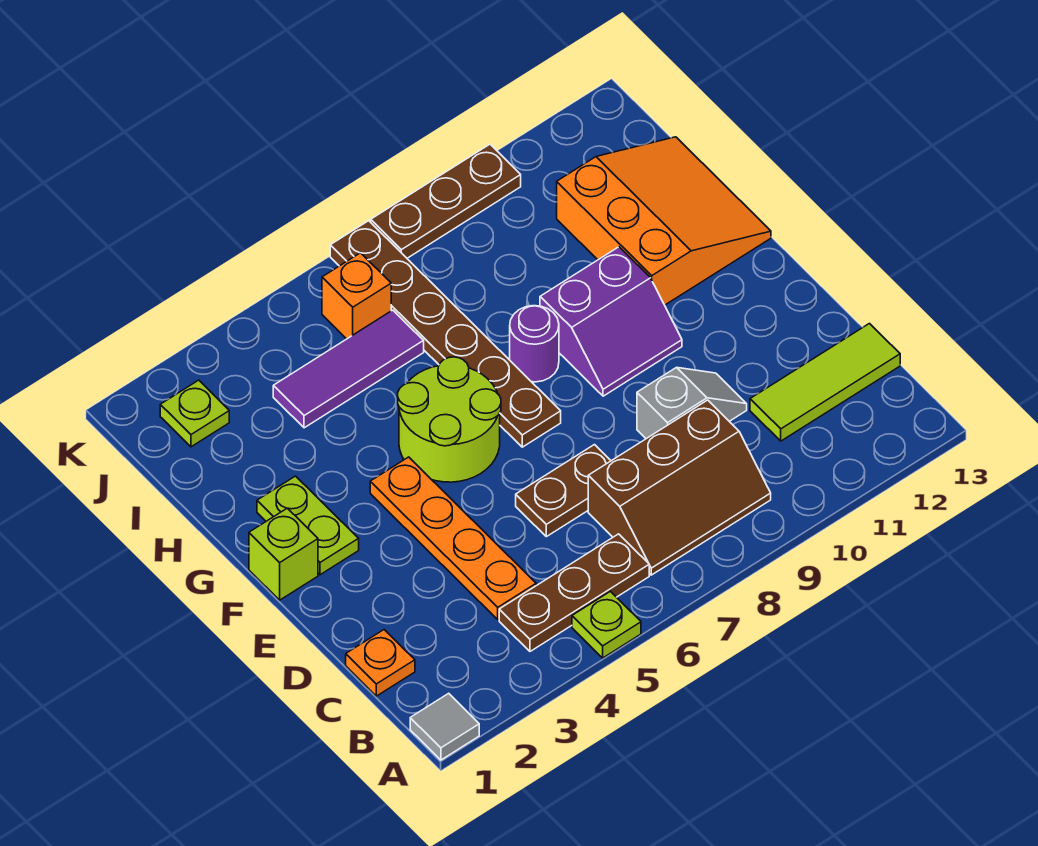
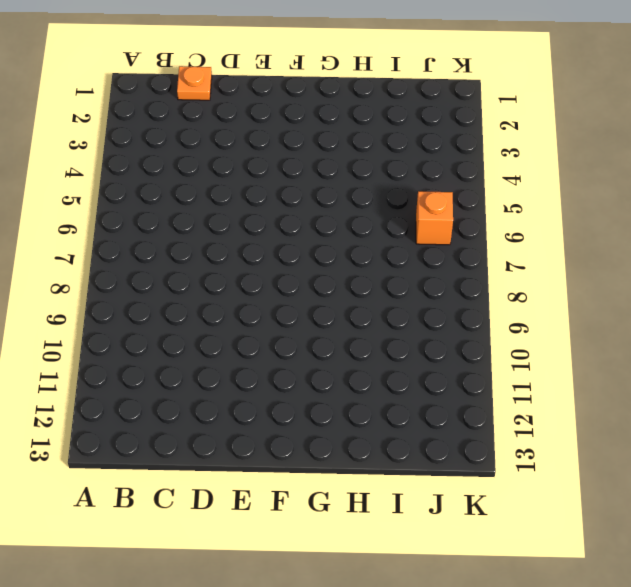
none -> grey 1x1 tile [410,693,479,760]
none -> lime 1x1 plate [572,591,641,658]
none -> brown 1x3 plate [499,534,649,651]

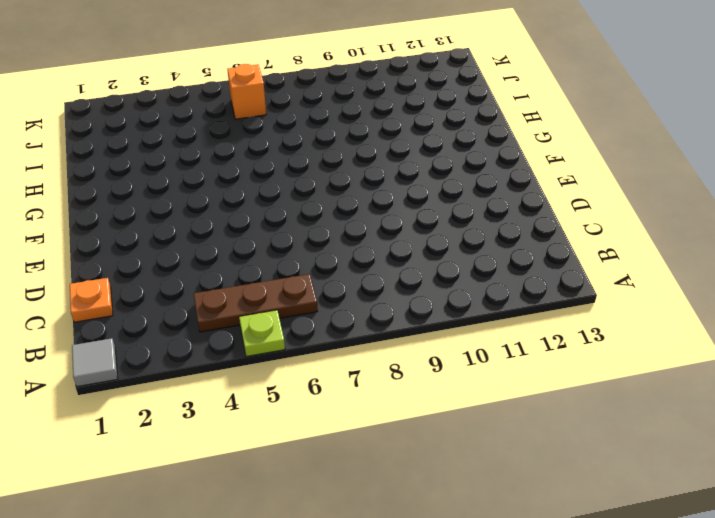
none -> brown 2x3 slope [588,400,771,575]
none -> orange 1x4 plate [370,457,536,619]
none -> lime 1x3 tile [750,324,900,441]

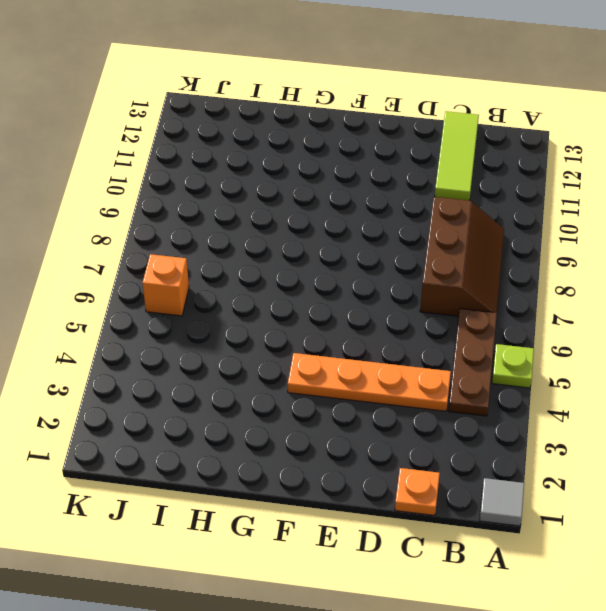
none -> brown 1x2 plate [516,445,611,537]
none -> grey 1x2 slope [637,368,747,439]
none -> lime 1x1 brick [249,508,318,600]

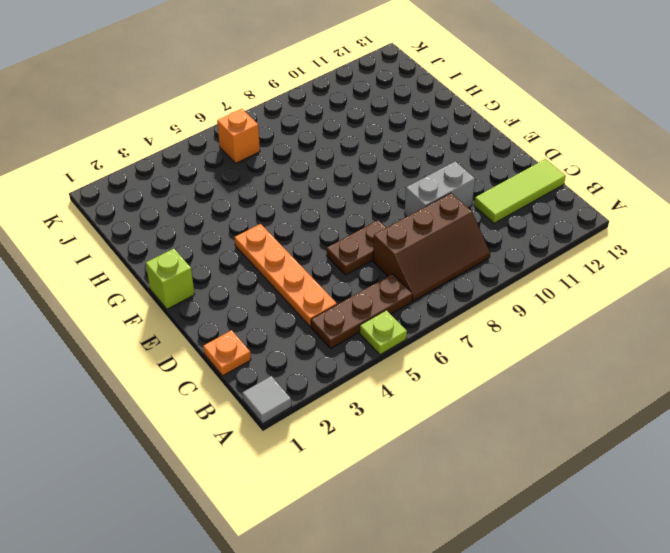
grey 1x2 brick [405,161,475,216] -> grey 1x2 slope [637,368,747,439]
none -> lime 1x2 plate [257,476,359,575]
none -> lime 2x2 round brick [398,357,501,482]
none -> brown 1x6 plate [330,221,561,447]

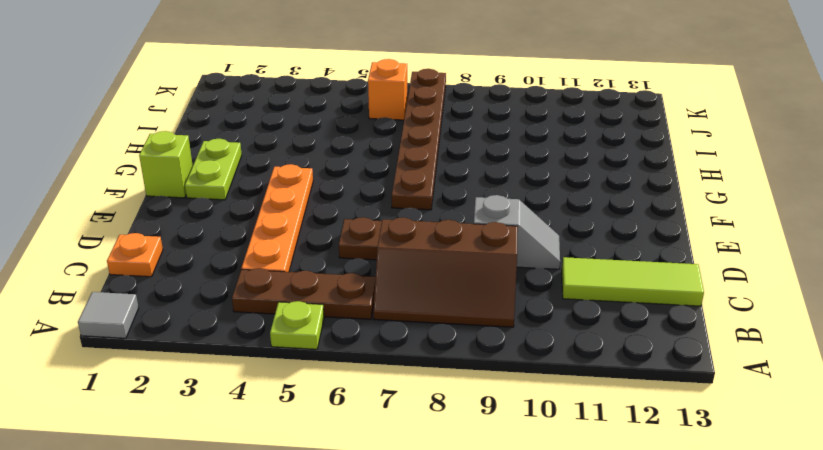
none -> lime 2x2 round brick [398,357,501,482]
none -> purple 2x2 slope [540,247,682,396]
none -> purple 1x1 round brick [510,306,559,382]

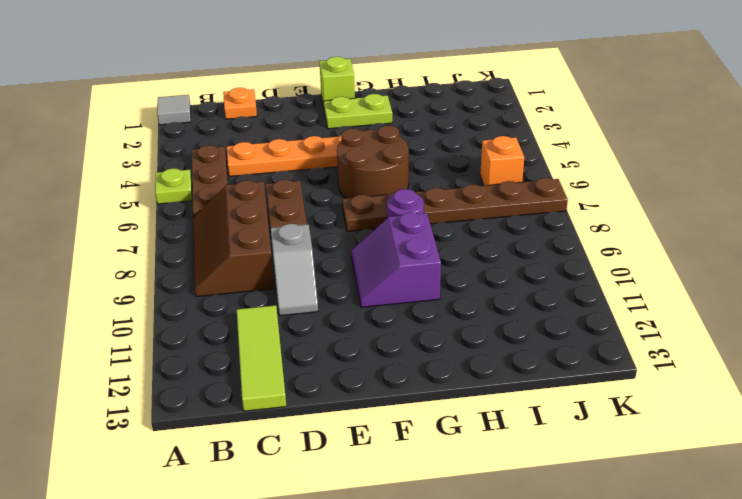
brown 2x2 round brick [337,125,409,198] -> lime 2x2 round brick [398,357,501,482]
none -> orange 3x3 slope [557,137,771,305]
none -> purple 1x3 tile [273,310,424,428]
none -> lime 1x1 plate [160,380,229,447]

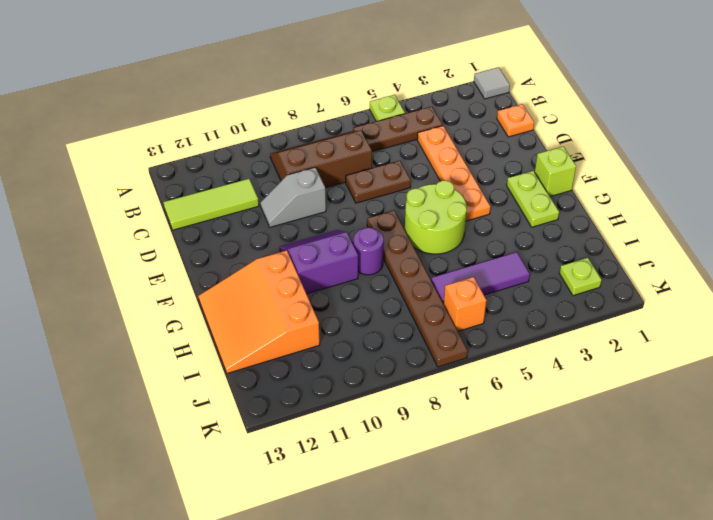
none -> brown 1x3 plate [371,144,521,258]

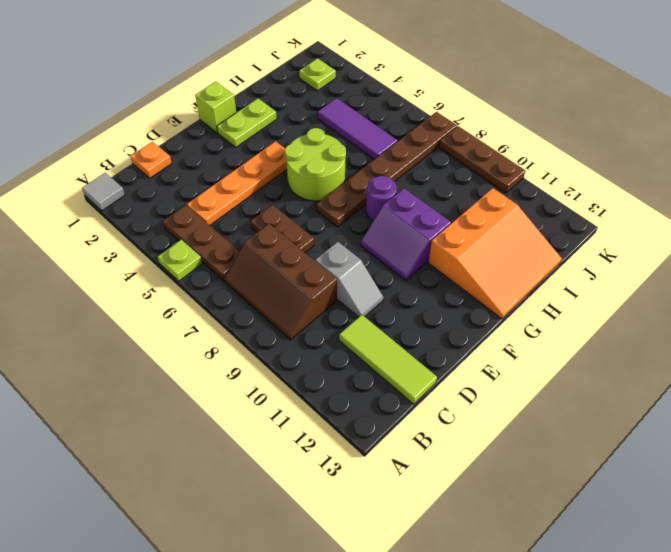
none -> orange 1x1 brick [322,253,391,339]

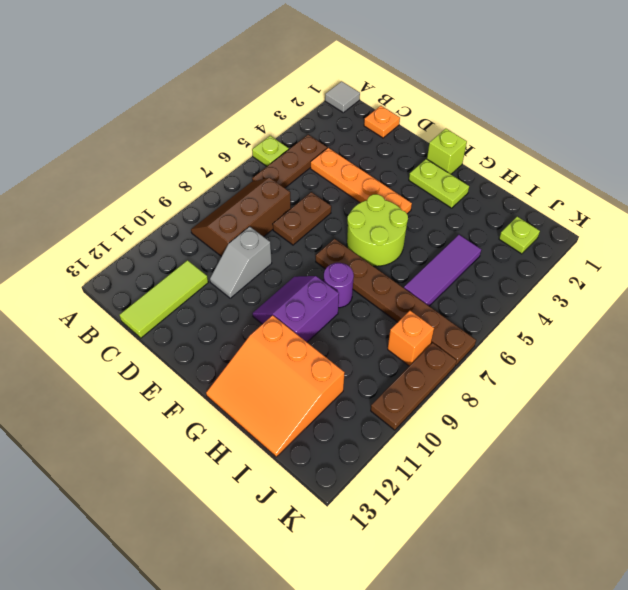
orange 1x1 brick [388,311,434,366] -> orange 1x1 brick moved to [322,253,391,339]

